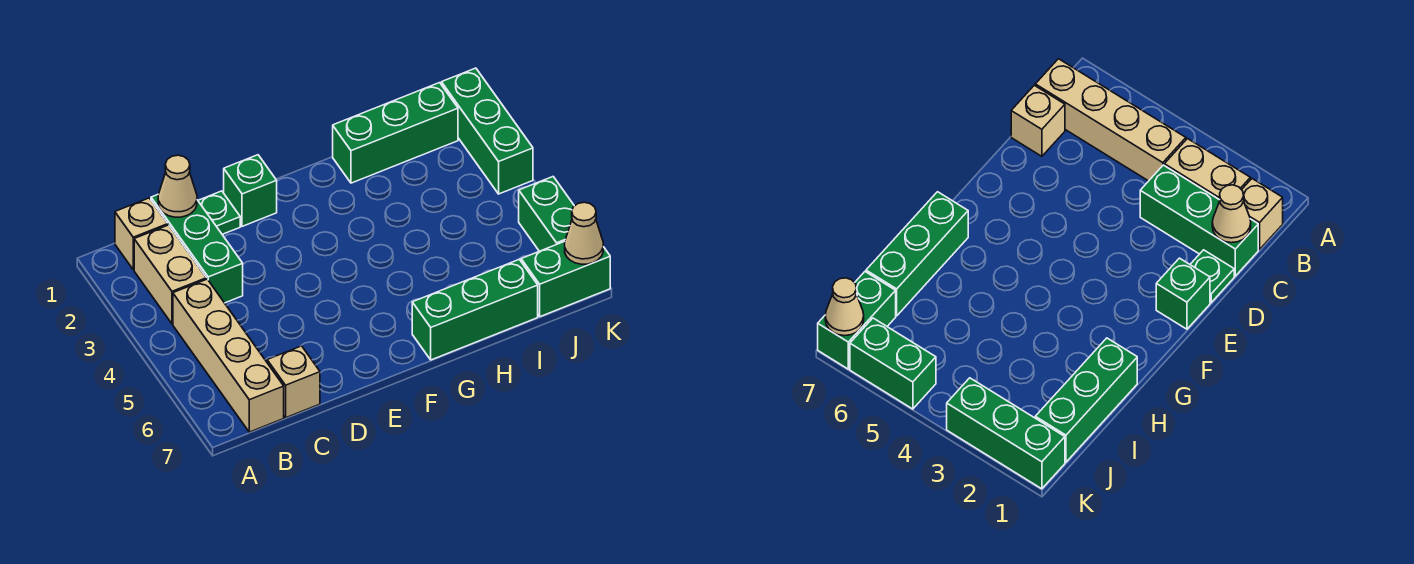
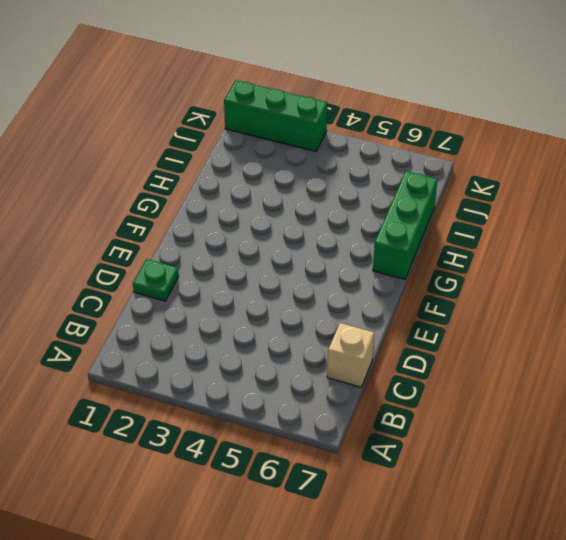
none -> tan 1x1 brick [115,198,168,270]
none -> tan 1x2 brick [134,225,206,324]
none -> tan 1x4 brick [173,279,284,432]

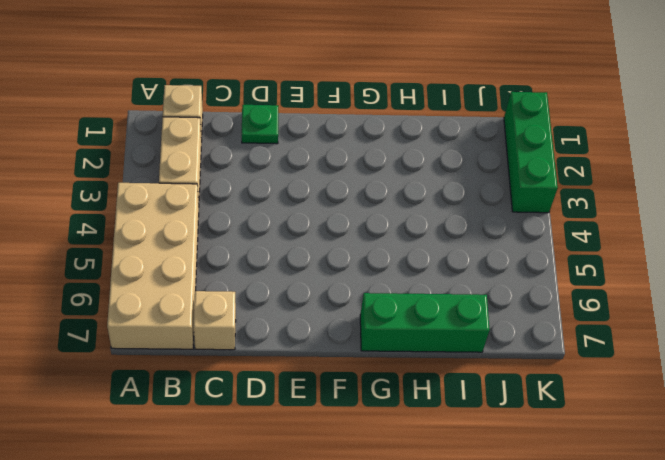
tan 2x4 brick [107,183,199,349] -> tan 1x4 brick [173,279,284,432]
none -> green 1x3 brick [151,195,243,303]
none -> green 1x1 brick [224,155,277,226]
none -> green 1x3 brick [333,83,458,183]

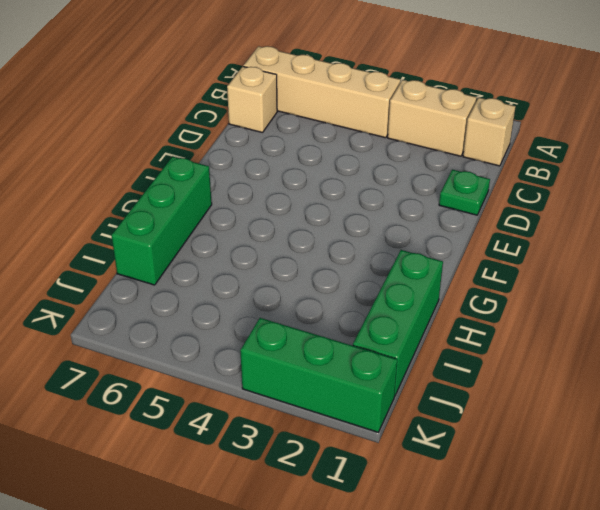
none -> green 1x3 brick [151,195,243,303]
none -> green 1x1 brick [224,155,277,226]
none -> green 1x2 brick [521,241,610,317]

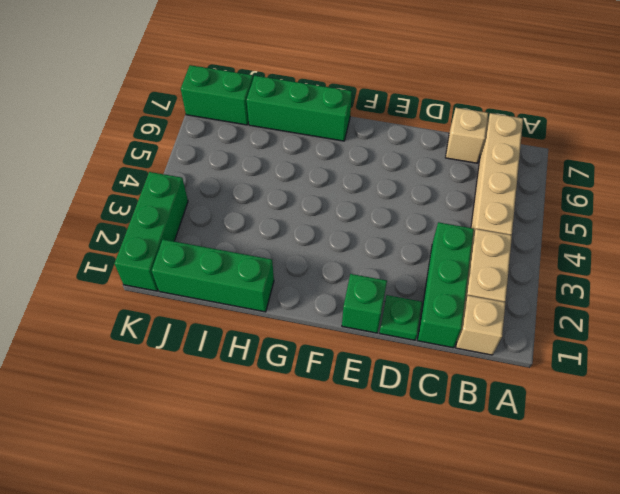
none -> green 1x2 brick [519,177,574,251]
none -> tan 1x1 cone [158,155,197,217]
none -> tan 1x1 cone [565,202,603,264]

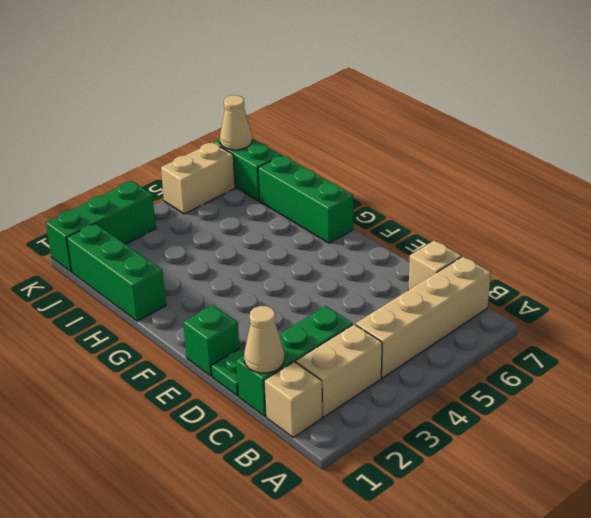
tan 1x2 brick [161,143,235,214] -> green 1x2 brick [519,177,574,251]

